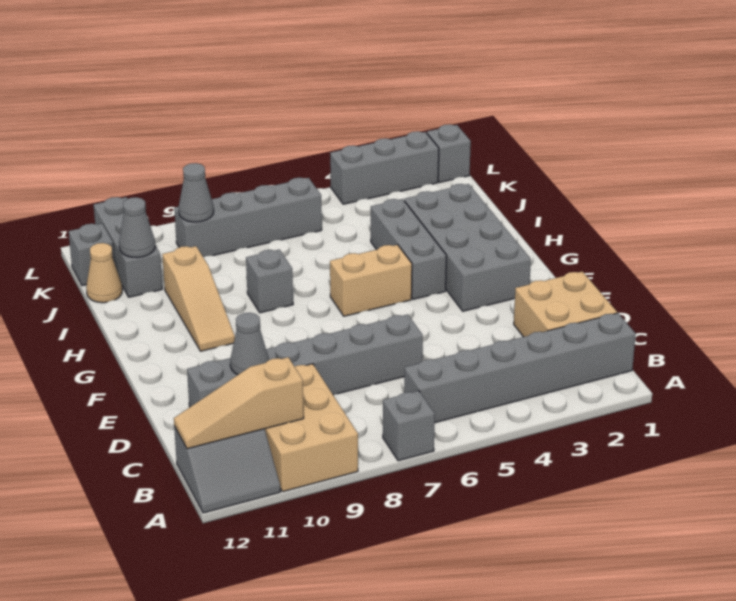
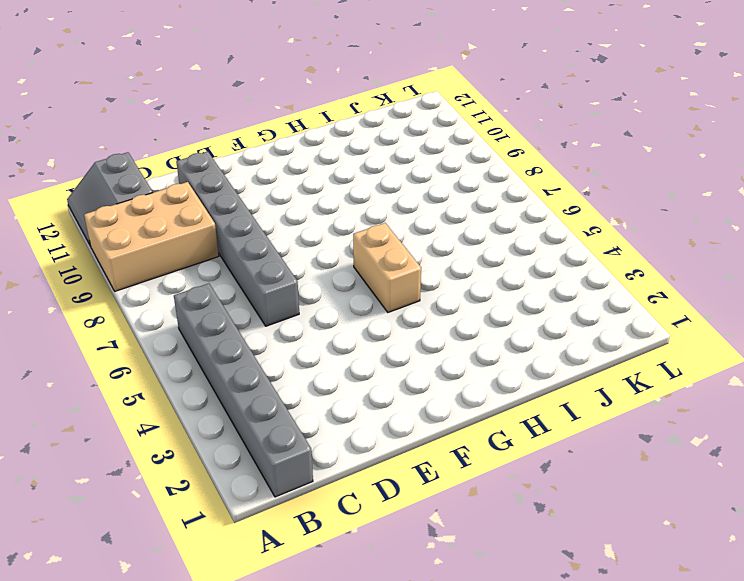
none -> grey 1x1 brick [383,391,435,461]
none -> tan 2x2 brick [514,271,617,337]
none -> grey 2x4 brick [404,184,531,311]

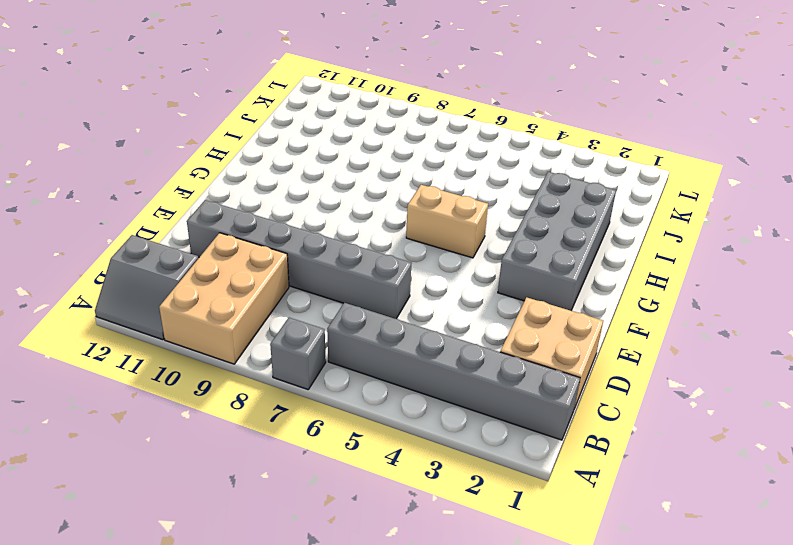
none -> grey 1x3 brick [371,199,446,299]
none -> tan 1x3 slope [162,246,235,351]
none -> grey 1x1 brick [246,250,293,313]

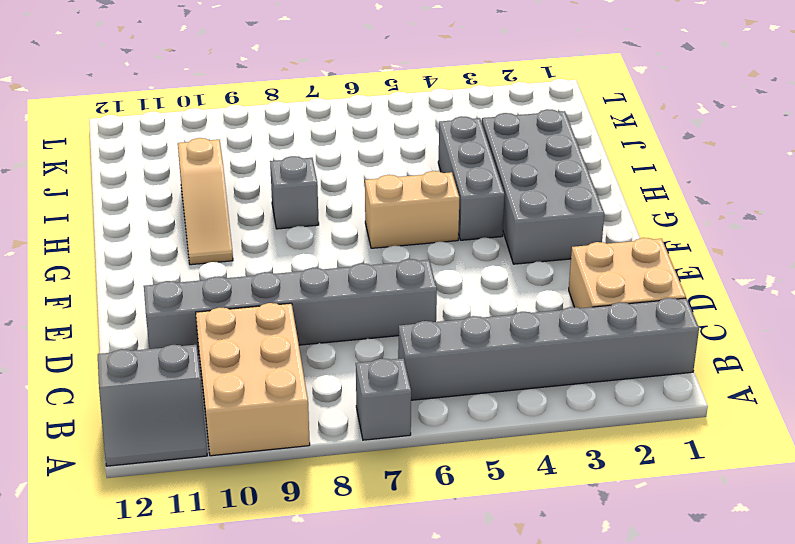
none -> grey 1x3 brick [94,197,162,297]
none -> tan 1x1 cone [86,243,122,303]
none -> grey 1x4 brick [174,178,322,257]

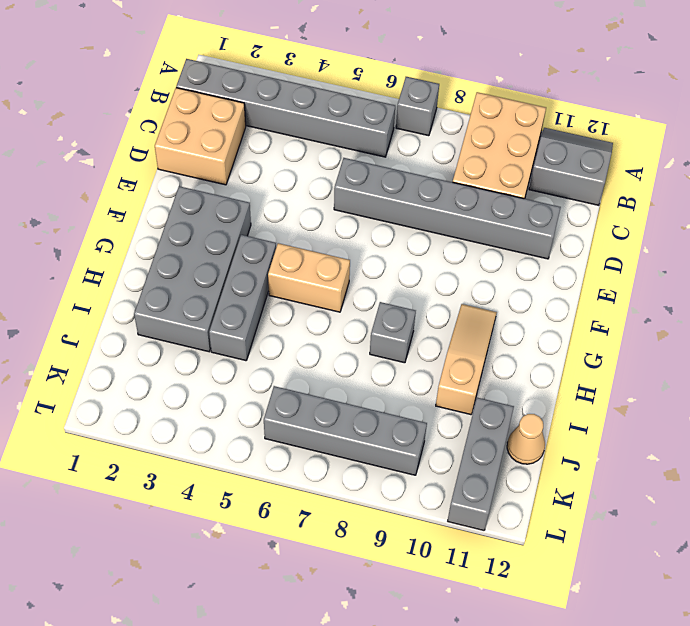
none -> grey 1x1 brick [69,224,115,286]
none -> grey 1x1 brick [427,124,471,182]
none -> grey 1x3 brick [330,131,439,204]

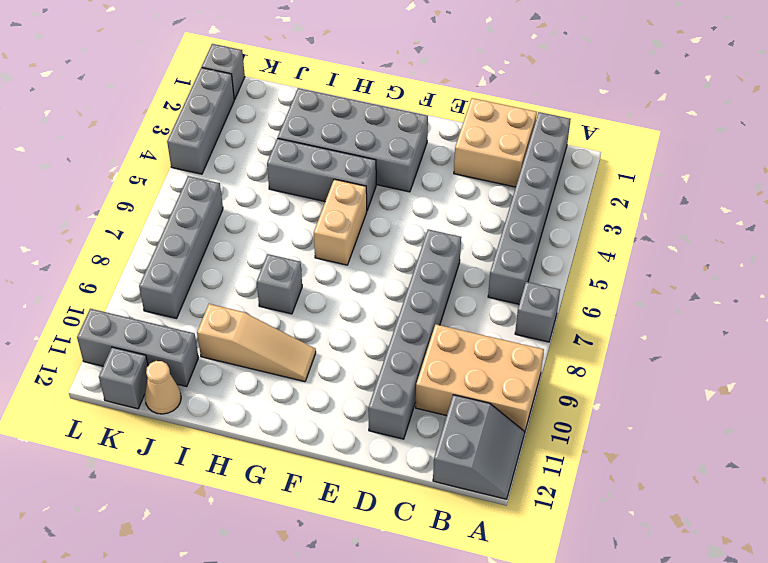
none -> tan 1x3 slope [174,357,304,449]
none -> grey 1x1 cone [230,313,269,375]
none -> grey 1x1 cone [119,197,155,258]

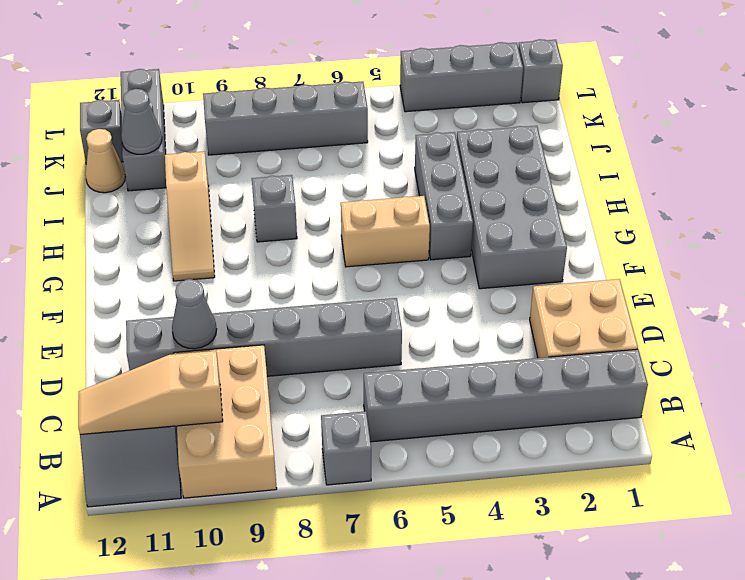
none -> grey 1x1 cone [179,163,214,222]

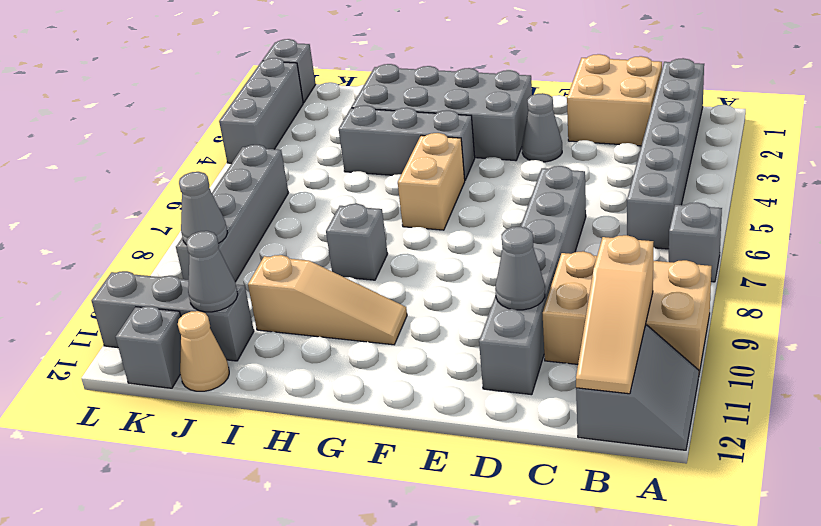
grey 1x1 cone [522,93,562,162] -> none

